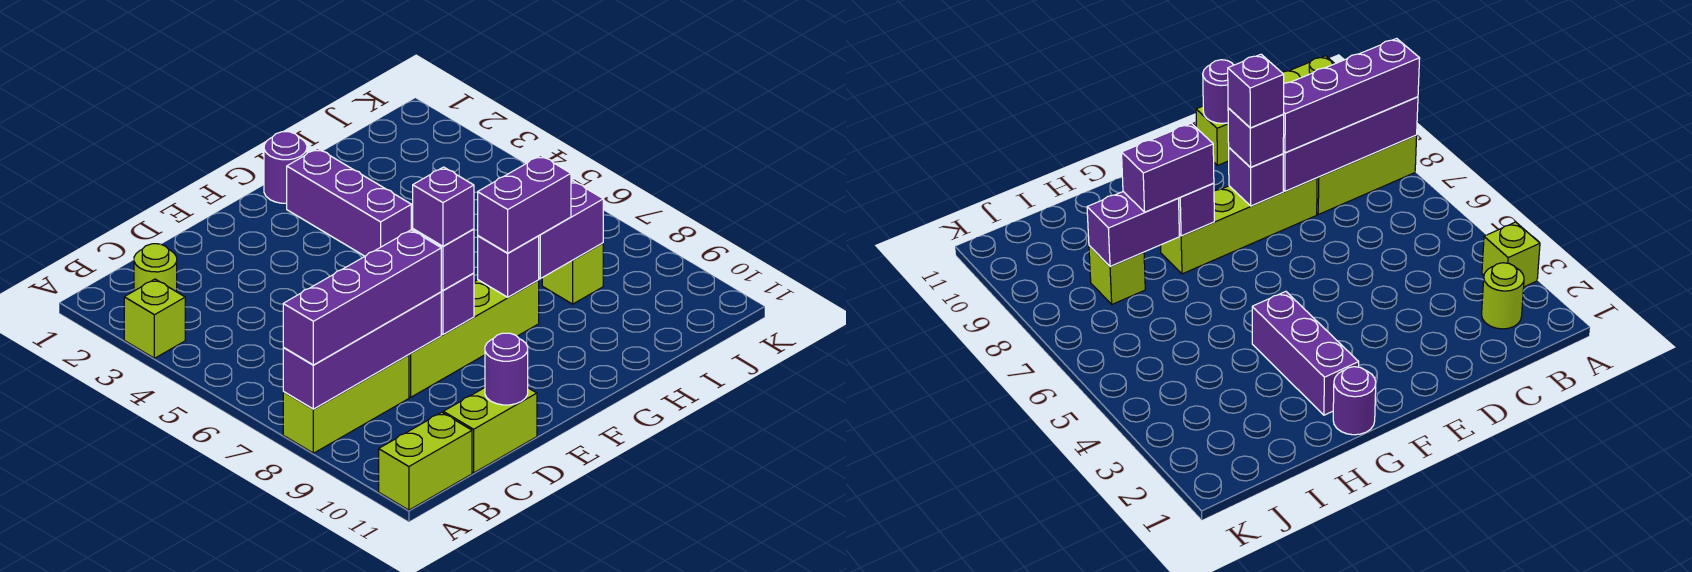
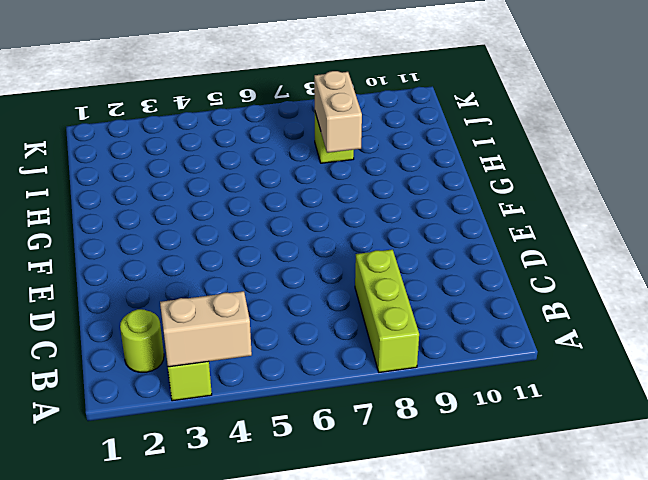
tan 1x2 brick [160,291,252,367] -> none
tan 1x2 brick [314,71,362,153] -> purple 1x2 brick [539,181,603,279]
none -> lime 1x2 brick [379,412,472,510]
none -> lime 1x2 brick [443,388,537,473]
none -> lime 1x4 brick [409,280,539,397]

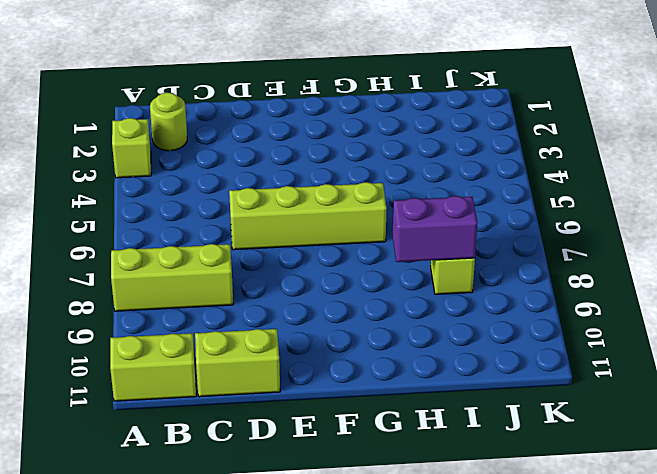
lime 1x4 brick [229,182,387,250] -> lime 1x4 brick moved to [409,280,539,397]
none -> purple 1x1 round brick [264,132,307,203]
none -> purple 1x3 brick [287,148,411,256]
none -> purple 1x4 brick [283,292,441,409]

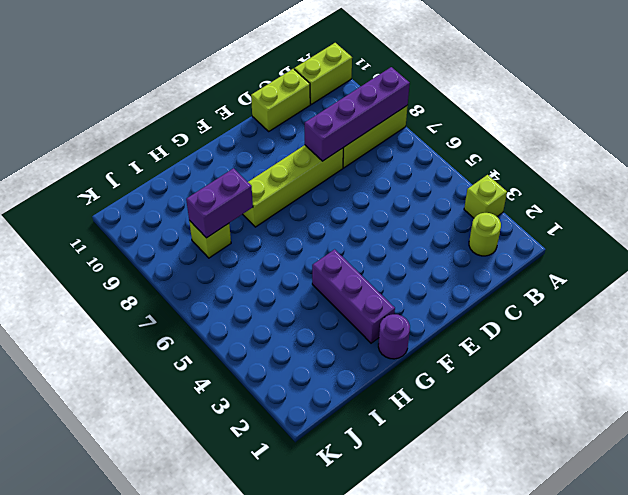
none -> purple 1x1 round brick [485,333,528,405]
none -> purple 1x1 brick [441,273,474,334]
none -> purple 1x1 brick [478,236,539,297]

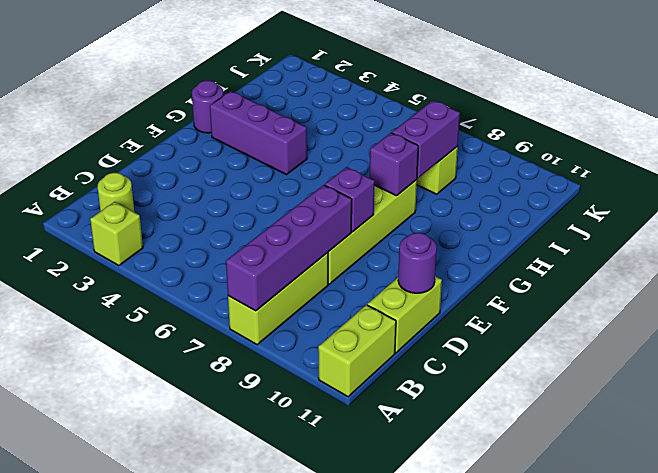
none -> purple 1x4 brick [283,230,441,365]
none -> purple 1x1 brick [413,229,474,290]
none -> purple 1x2 brick [478,155,571,253]

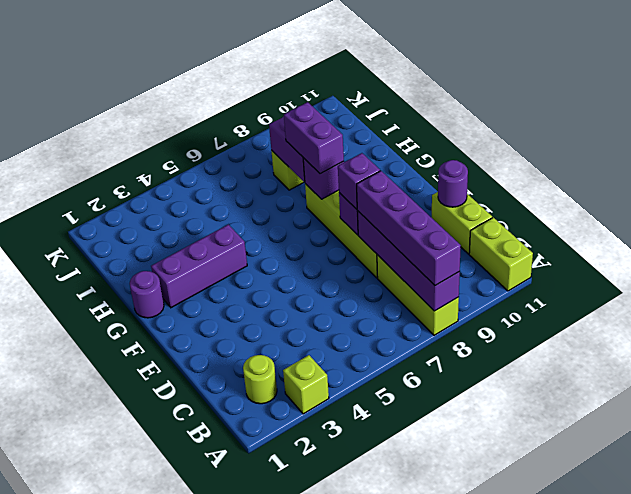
none -> purple 1x1 brick [413,167,474,246]

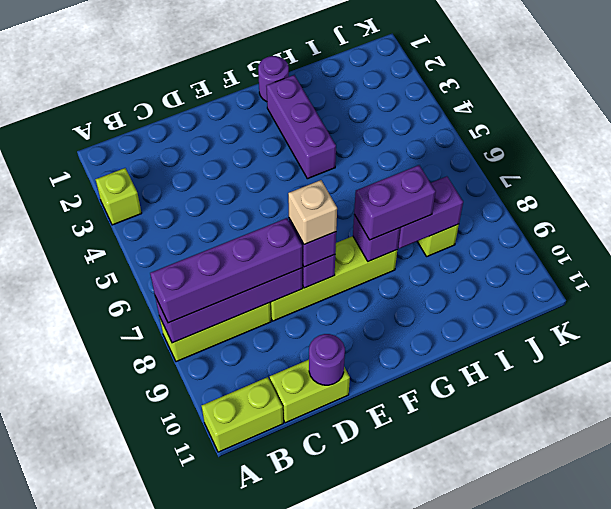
tan 1x1 brick [288,180,337,245] -> purple 1x1 brick [413,167,474,246]
none -> lime 1x1 round brick [134,244,177,292]

